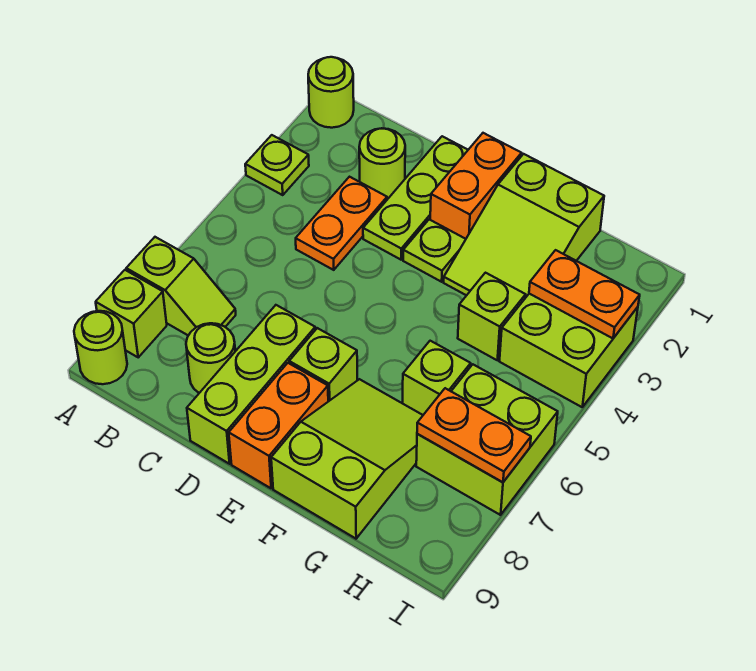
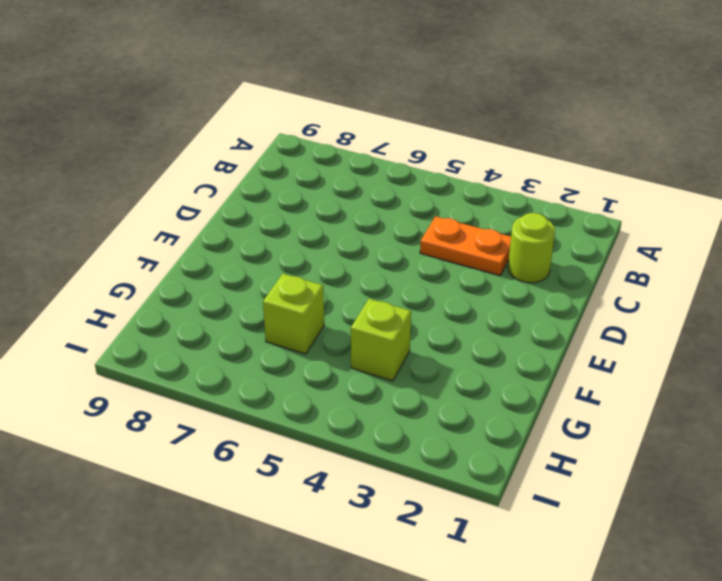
none -> lime 1x1 round brick [308,57,354,128]
none -> lime 1x1 plate [245,135,309,195]
none -> lime 1x2 slope [126,237,236,336]

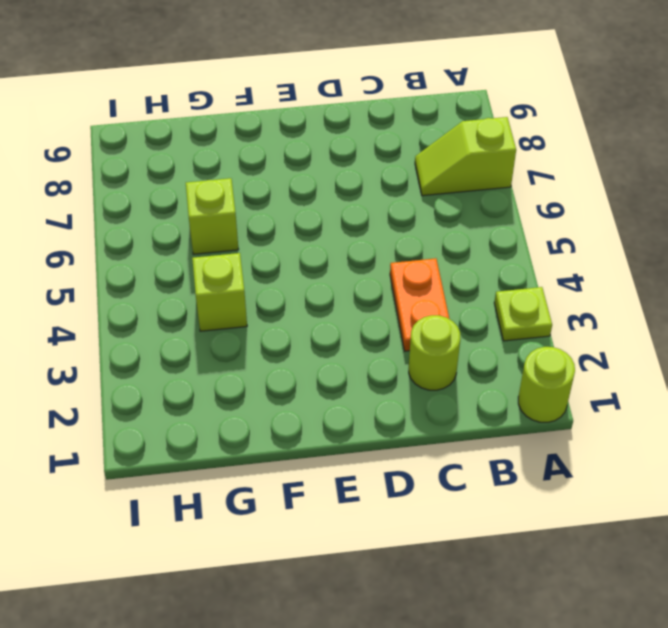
none -> lime 1x1 brick [96,270,167,357]
none -> lime 1x1 round brick [74,311,127,384]
none -> lime 1x1 round brick [186,323,235,393]

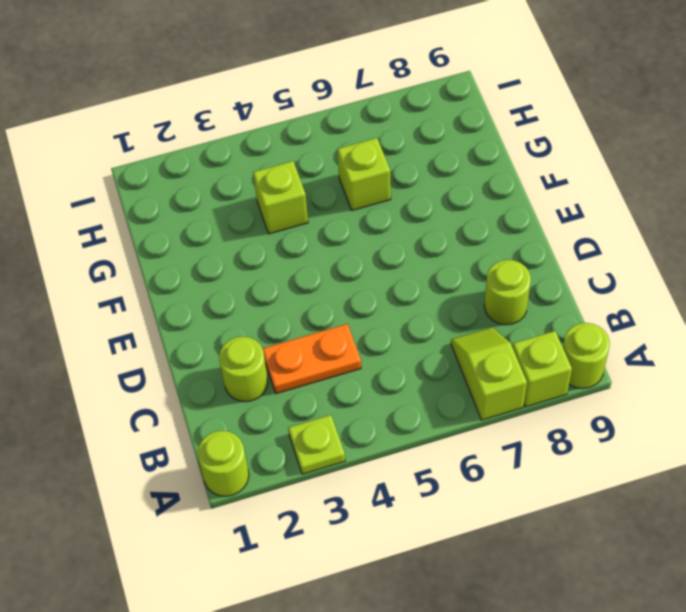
none -> lime 1x3 plate [363,136,468,260]
none -> lime 1x3 brick [187,305,315,464]
none -> orange 1x2 brick [430,133,522,239]

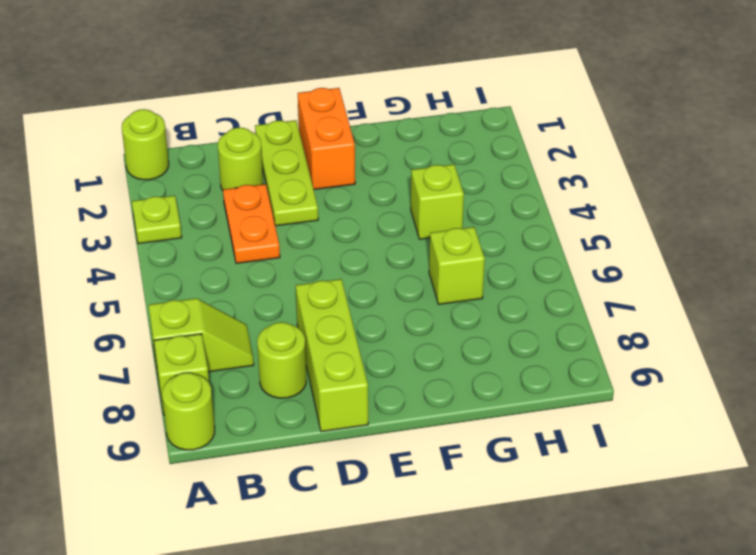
none -> lime 1x1 plate [403,219,466,282]
none -> lime 1x1 brick [289,328,357,401]
none -> orange 1x2 brick [229,363,328,488]

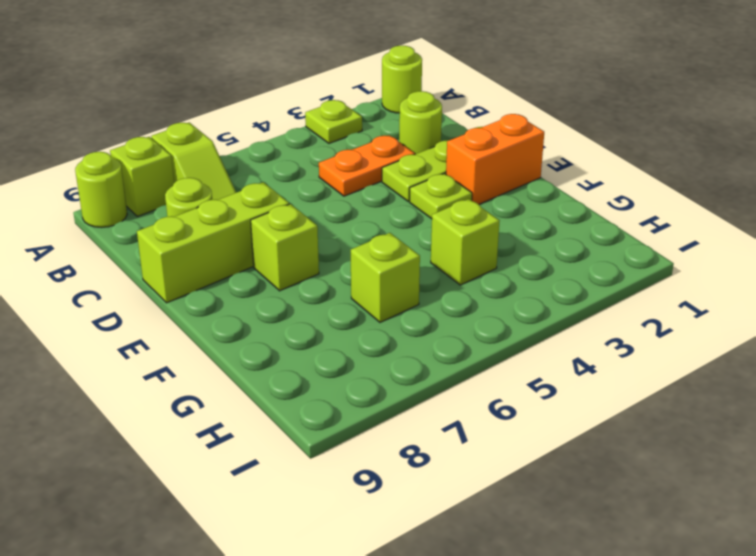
none -> orange 1x2 brick [229,363,328,488]
none -> lime 2x3 slope [444,154,604,298]
none -> lime 2x3 slope [271,379,423,539]

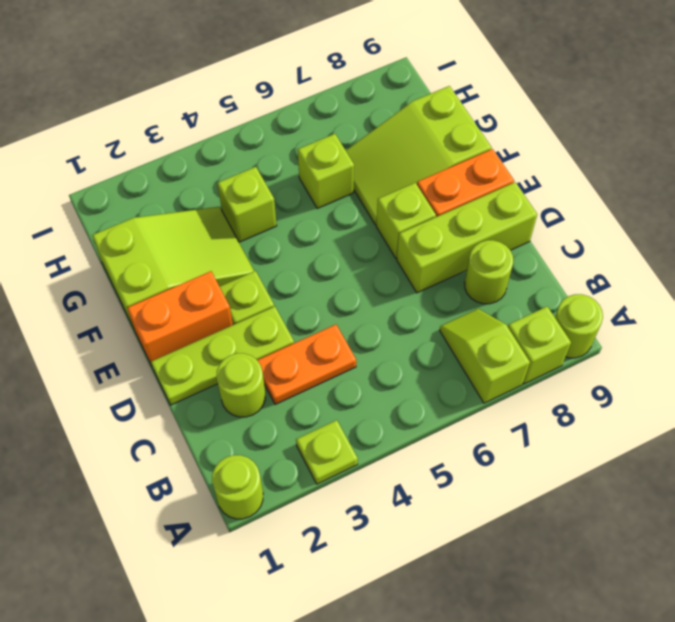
none -> lime 2x2 brick [499,294,638,407]
none -> lime 2x2 brick [416,365,558,515]
none -> orange 1x2 plate [529,250,640,338]

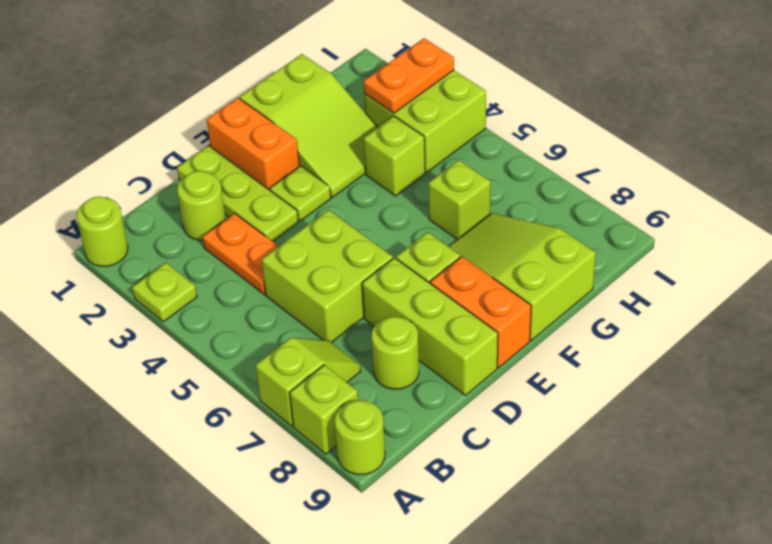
lime 2x2 brick [262,210,393,343] -> lime 2x2 brick moved to [416,365,558,515]
none -> orange 1x2 plate [417,388,531,482]

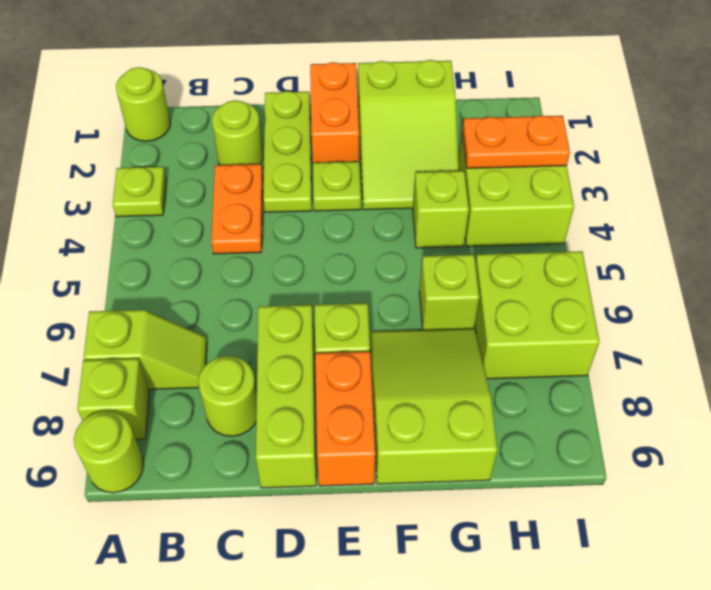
none -> orange 1x2 plate [417,388,531,482]

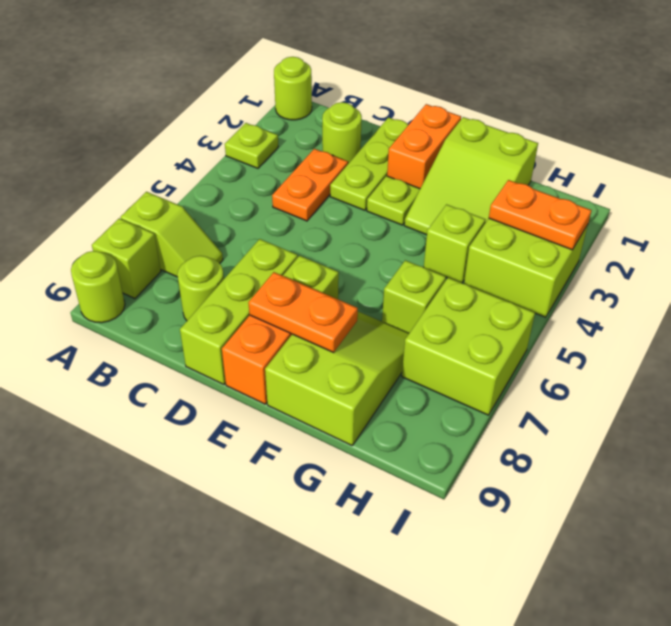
orange 1x2 plate [248,272,358,352] -> orange 1x2 plate moved to [417,388,531,482]

